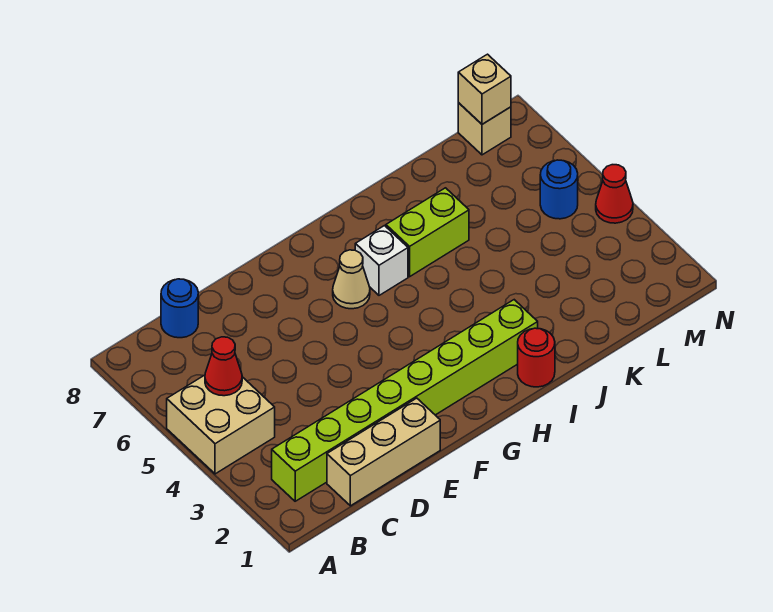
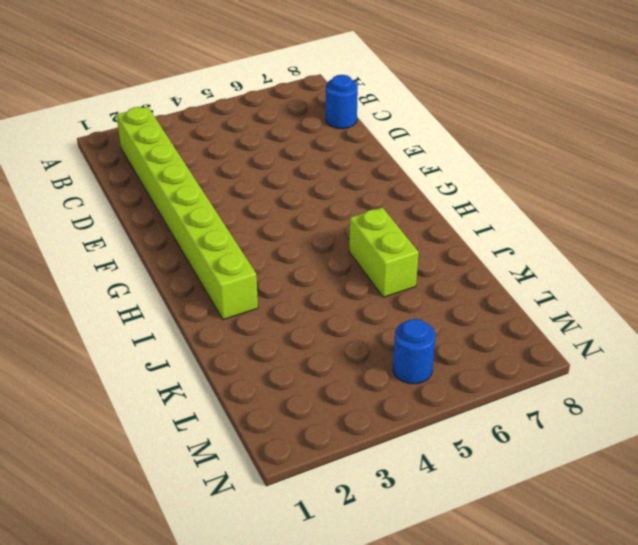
none -> tan 2x2 brick [167,375,275,474]
none -> tan 1x3 brick [327,398,440,506]
none -> tan 1x1 cone [333,250,370,309]

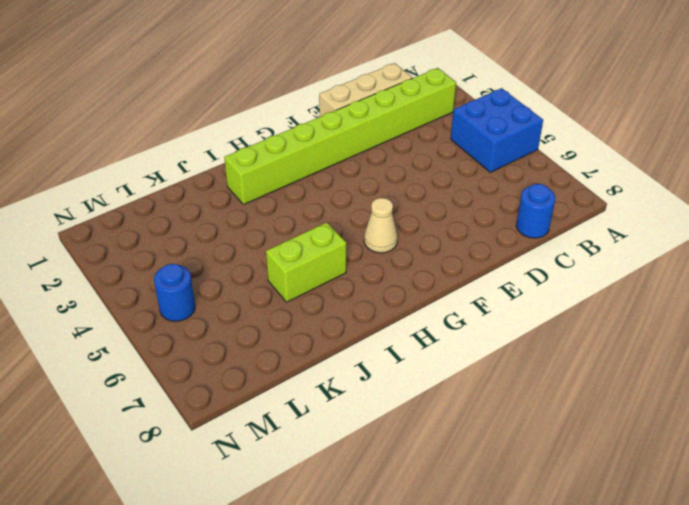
blue 2x2 brick [451,88,543,172] -> tan 2x2 brick [167,375,275,474]
none -> white 1x1 brick [355,226,408,295]
none -> red 1x1 round brick [518,328,555,387]
none -> tan 1x1 brick [458,103,511,155]

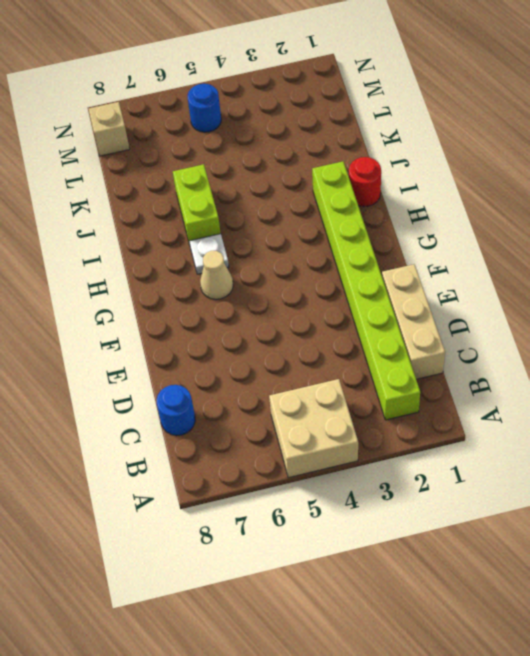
white 1x1 plate [189,234,229,274] -> white 1x1 brick [355,226,408,295]
none -> red 1x1 cone [596,165,633,223]
none -> red 1x1 cone [205,337,242,396]
none -> tan 1x1 brick [458,54,511,124]

